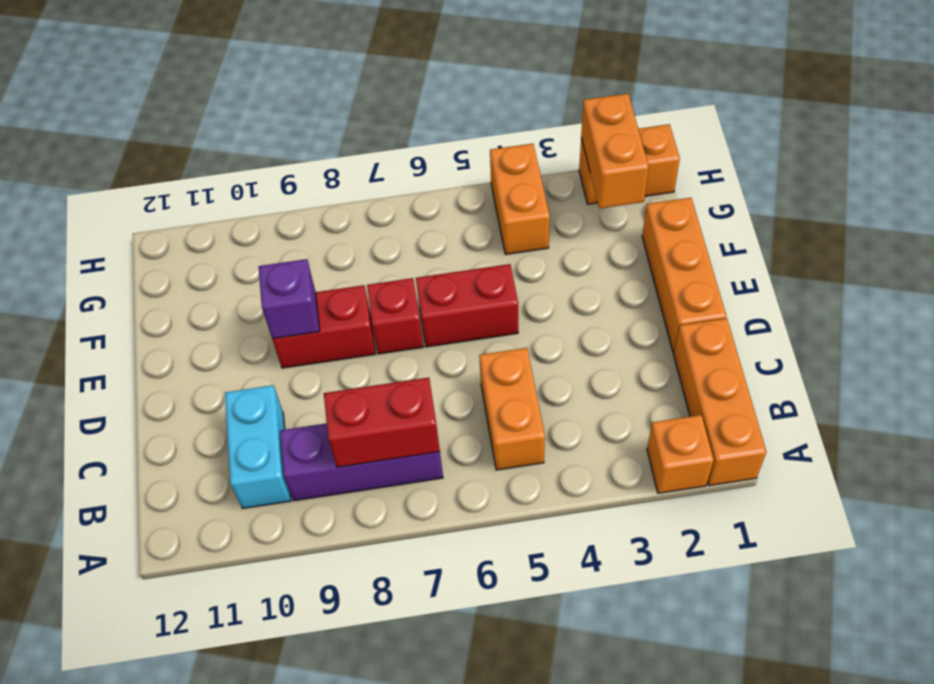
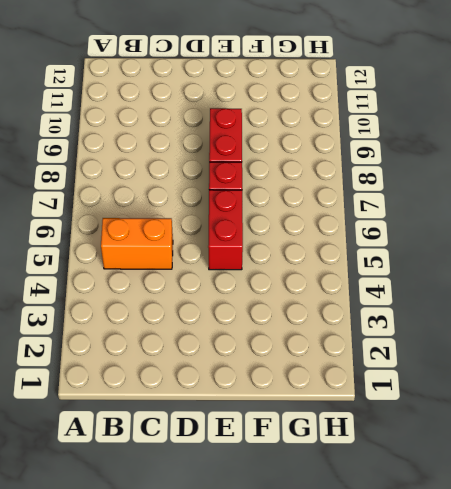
none -> orange 1x3 brick [674,318,766,486]
none -> orange 1x1 brick [647,415,714,493]
none -> purple 1x3 brick [280,423,443,501]

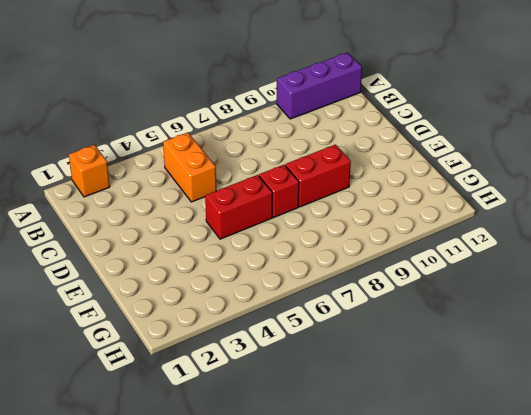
purple 1x3 brick [277,52,362,119] -> purple 1x3 brick moved to [280,423,443,501]
none -> orange 1x3 brick [674,318,766,486]
none -> cyan 1x2 brick [225,385,291,508]
none -> orange 1x3 brick [642,198,726,353]

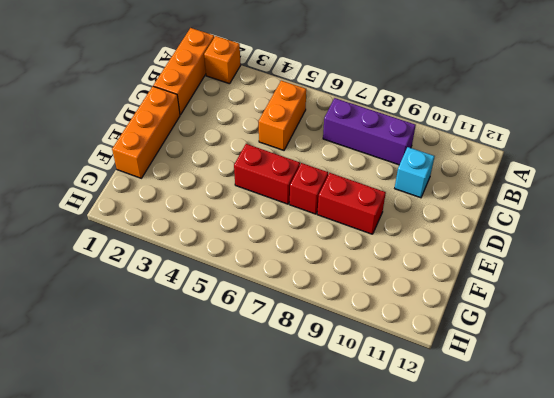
cyan 1x1 brick [395,147,435,198] -> cyan 1x2 brick [225,385,291,508]
none -> orange 1x2 brick [490,144,550,254]
none -> orange 1x2 brick [579,124,680,204]
none -> red 1x2 brick [324,378,440,467]

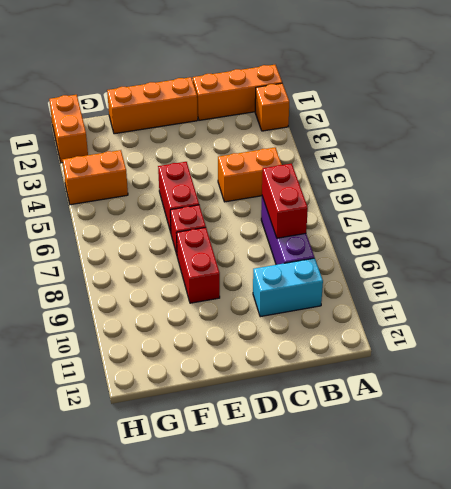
none -> purple 1x1 brick [258,259,320,339]
none -> orange 1x2 brick [581,94,649,208]

